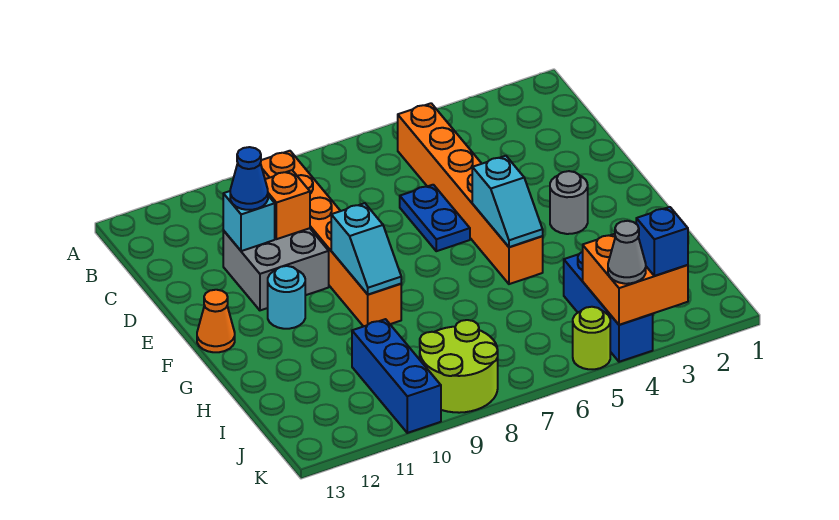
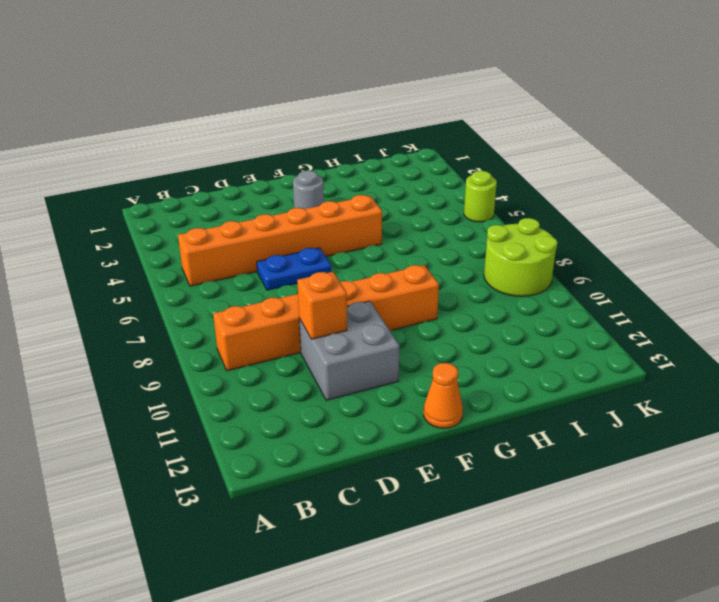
none -> cyan 1x1 round brick [268,266,305,329]
none -> blue 1x3 brick [564,252,653,362]
none -> blue 1x3 brick [352,319,441,433]

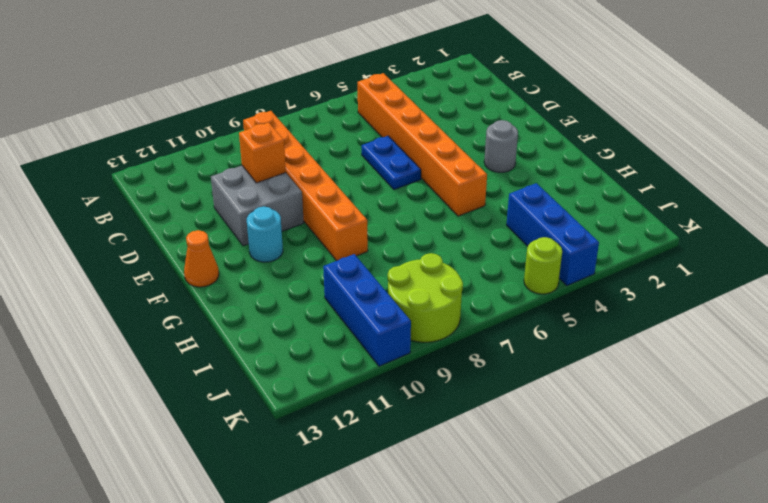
none -> cyan 1x1 brick [223,191,275,251]
none -> cyan 1x2 slope [472,156,543,247]
none -> cyan 1x2 slope [331,203,401,295]

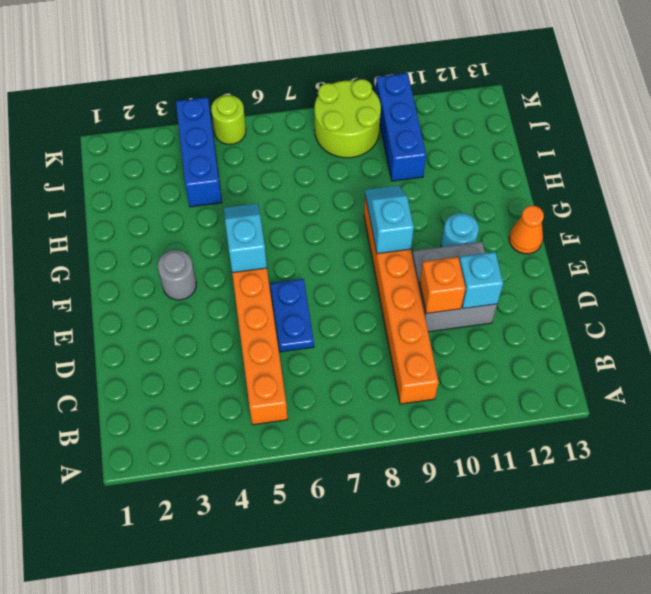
none -> orange 2x2 brick [583,234,688,325]
none -> blue 1x1 cone [230,147,268,210]
none -> blue 1x1 brick [636,207,688,276]

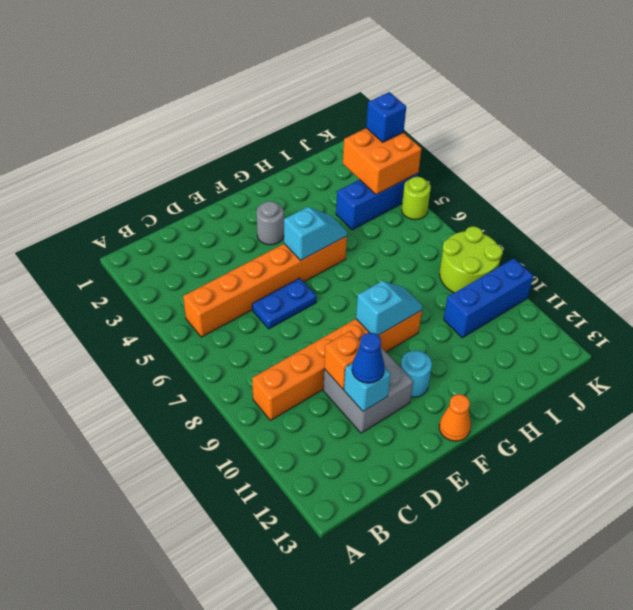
none -> grey 1x1 cone [608,221,646,284]

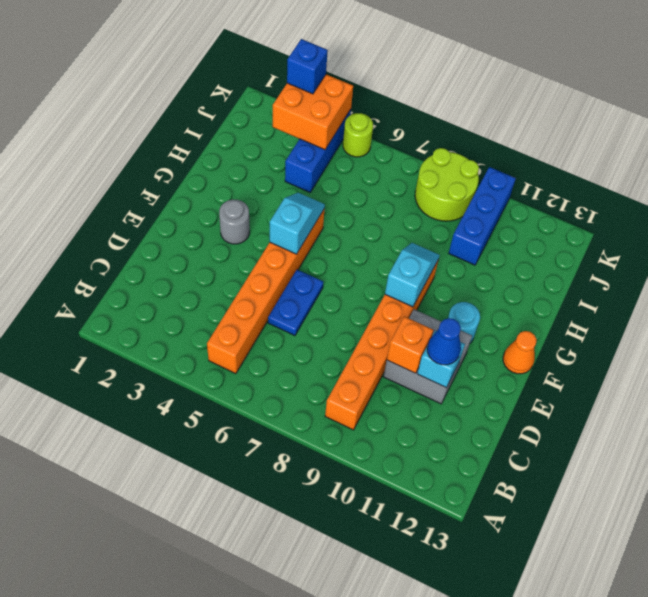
none -> grey 1x1 cone [608,221,646,284]

